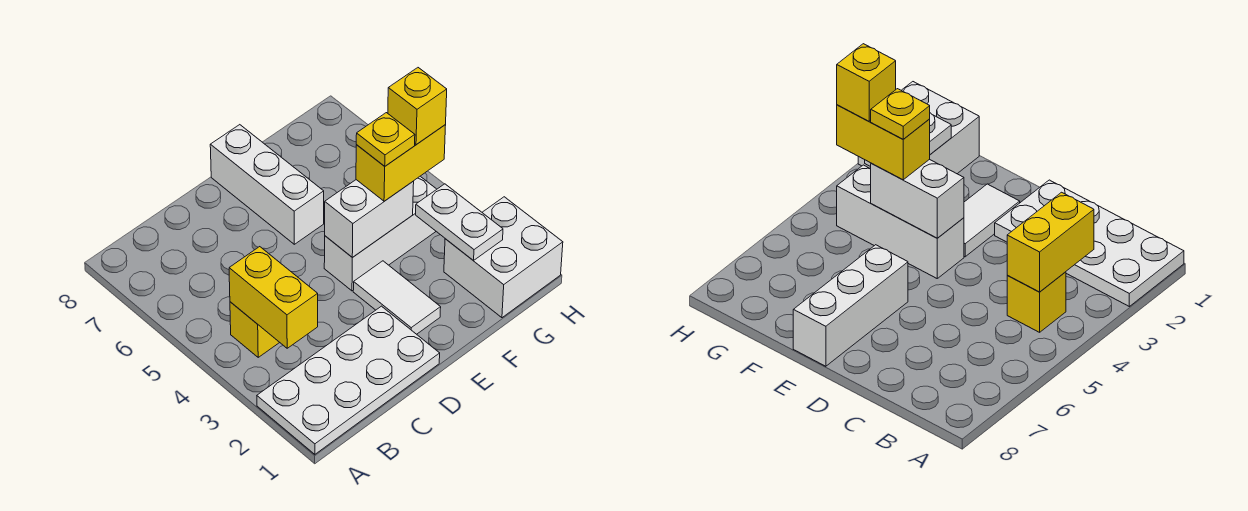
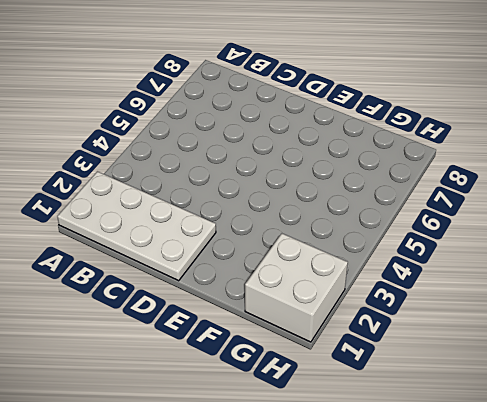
none -> yellow 1x1 brick [230,302,280,357]
none -> white 1x2 tile [353,261,441,334]
none -> white 1x3 brick [324,176,437,291]

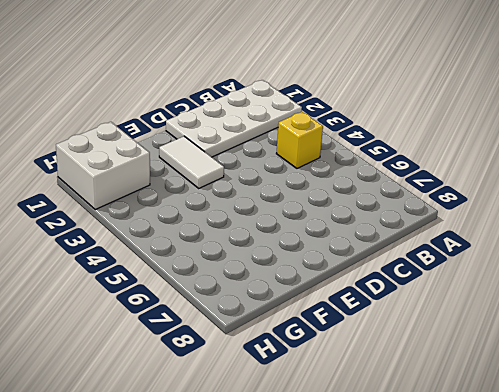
none -> white 1x3 brick [324,176,437,291]
none -> white 1x3 brick [210,125,324,244]
none -> yellow 1x2 brick [229,247,318,348]

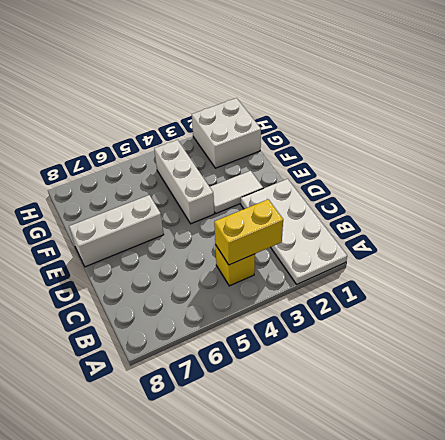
none -> white 1x2 brick [325,180,414,258]
none -> white 1x2 plate [416,184,503,261]
none -> yellow 1x2 brick [356,125,446,201]

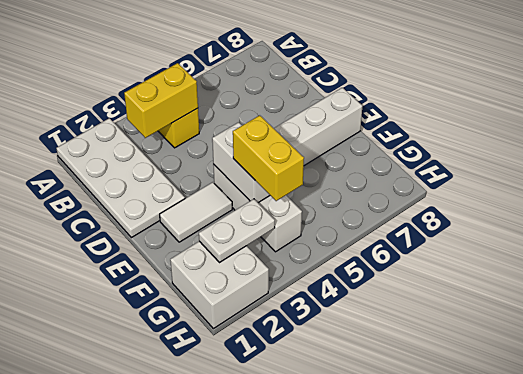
none -> yellow 1x1 plate [356,113,415,166]
none -> yellow 1x1 brick [388,68,447,145]

